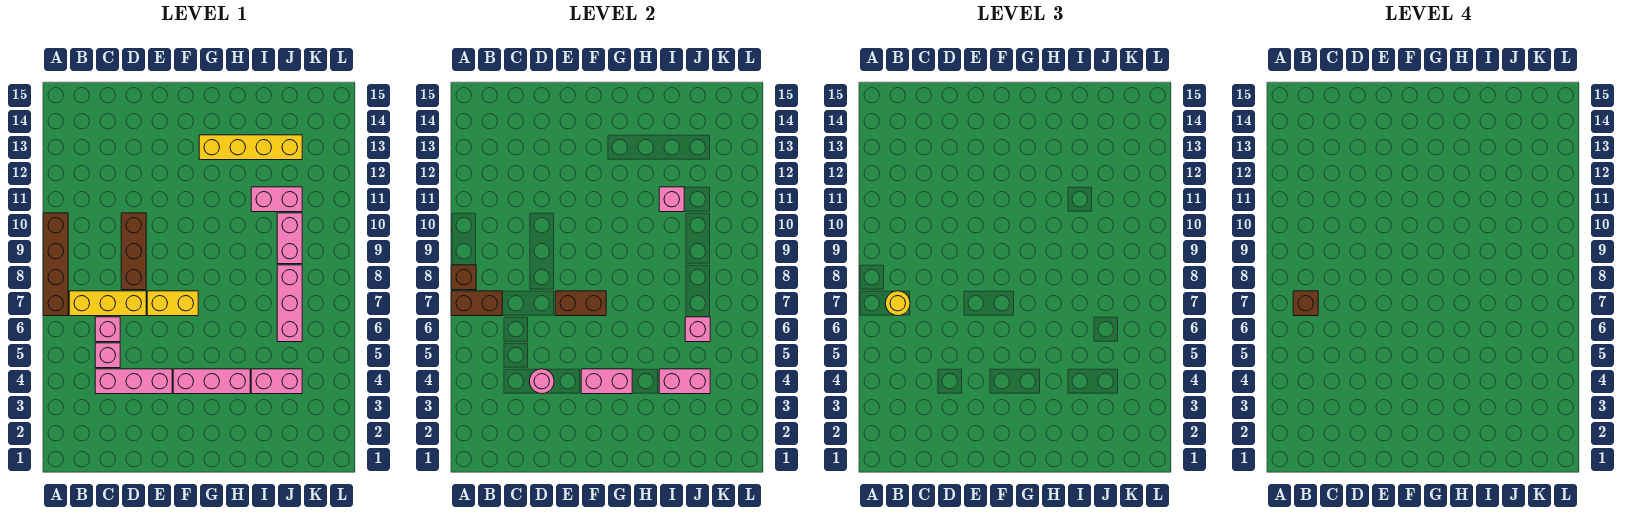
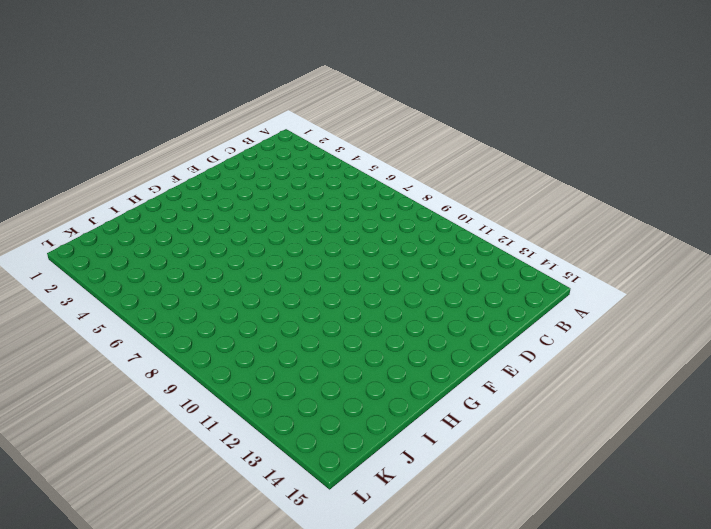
none -> brown 1x4 brick [43,213,68,316]
none -> yellow 1x3 brick [69,291,146,316]
none -> pink 1x3 brick [95,369,172,394]

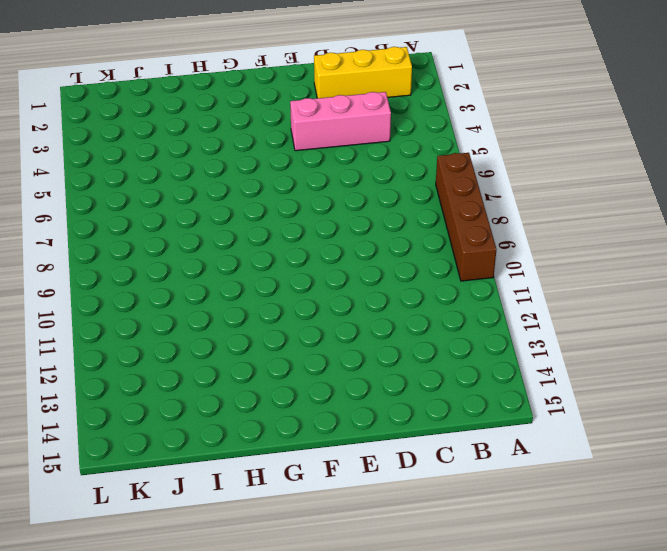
yellow 1x3 brick [314,47,412,98] -> yellow 1x3 brick moved to [69,291,146,316]
none -> pink 1x1 brick [95,343,120,368]
none -> pink 1x1 brick [95,317,120,342]
none -> brown 1x3 brick [121,213,146,290]

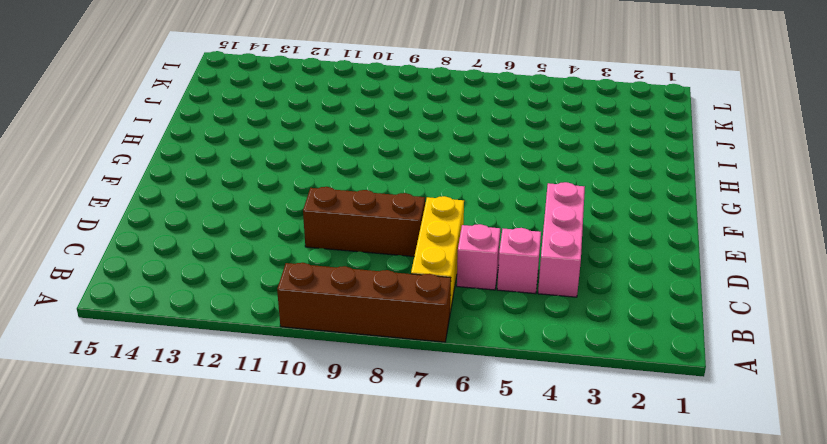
none -> yellow 1x2 brick [147,291,198,316]
none -> pink 1x3 brick [173,369,250,394]
none -> yellow 1x4 brick [199,135,302,160]

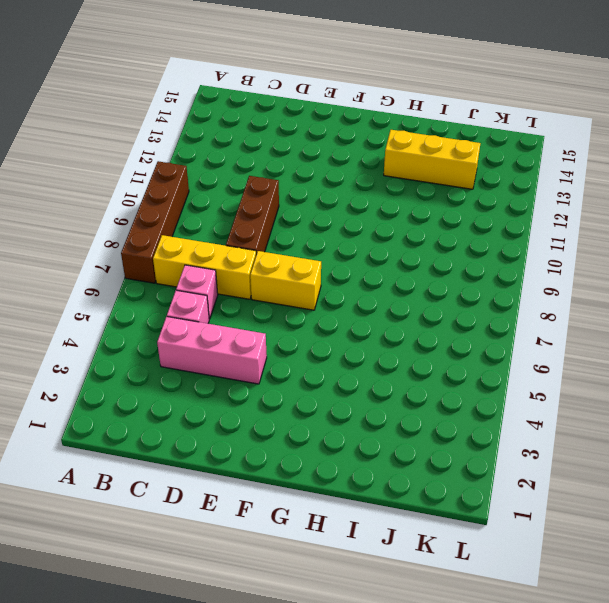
yellow 1x3 brick [384,130,481,189] -> yellow 1x4 brick [199,135,302,160]
none -> pink 1x3 brick [173,369,250,394]
none -> pink 1x2 brick [251,369,302,394]
none -> pink 1x2 brick [251,187,302,212]

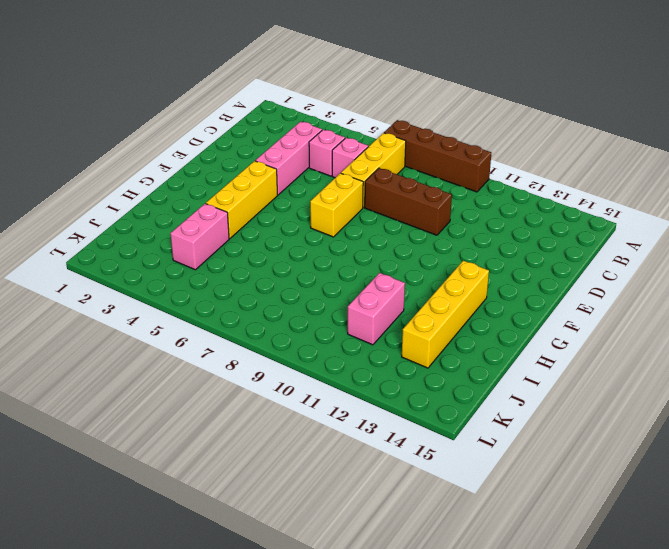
yellow 1x3 brick [206,161,277,239] -> pink 1x3 brick [173,369,250,394]
none -> pink 1x3 brick [277,265,302,342]
none -> pink 1x2 brick [277,213,302,264]
none -> brown 1x2 brick [451,291,502,316]

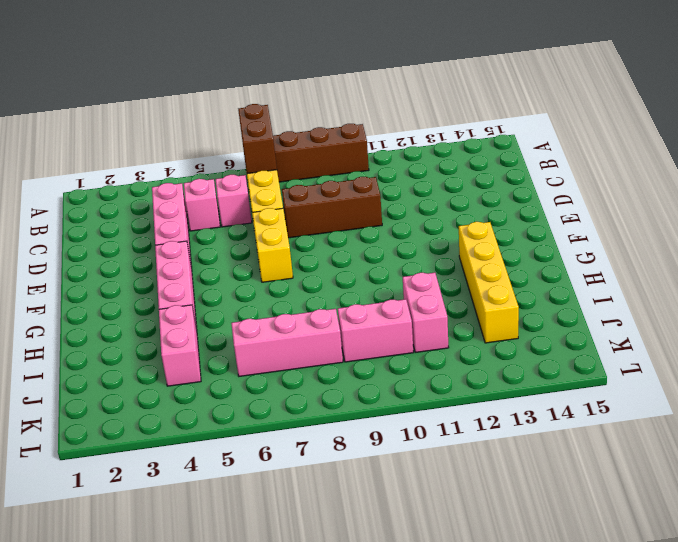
none -> brown 1x1 brick [451,265,476,290]
none -> pink 1x1 round brick [529,369,554,394]
none -> brown 1x2 brick [555,291,606,316]

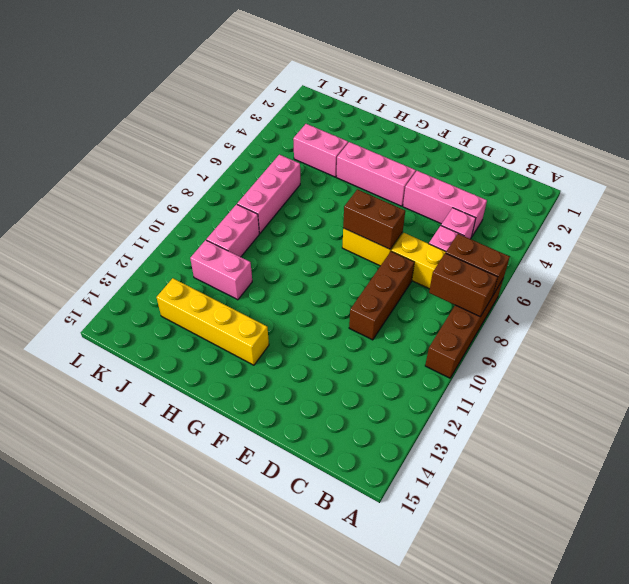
brown 1x2 brick [429,253,498,317] -> brown 1x1 brick [451,265,476,290]
none -> pink 1x1 round brick [529,369,554,394]
none -> pink 1x2 brick [581,369,632,394]
none -> pink 1x2 brick [659,369,710,394]

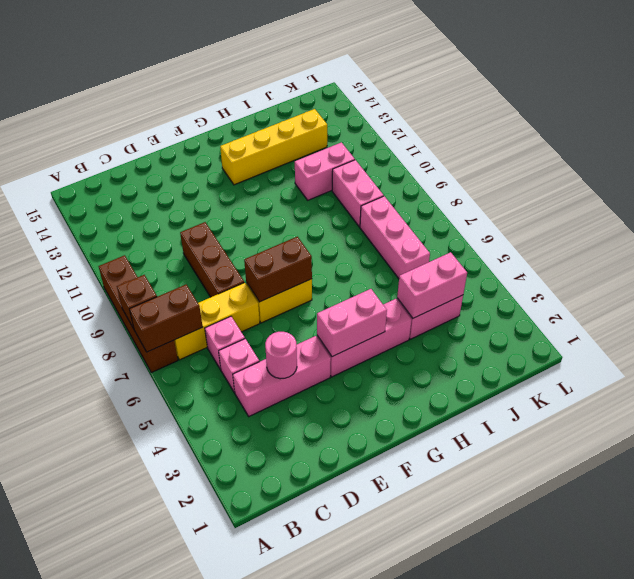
none -> pink 1x1 brick [659,187,684,212]
none -> pink 1x1 brick [685,317,710,342]
none -> yellow 1x1 round brick [885,291,910,316]

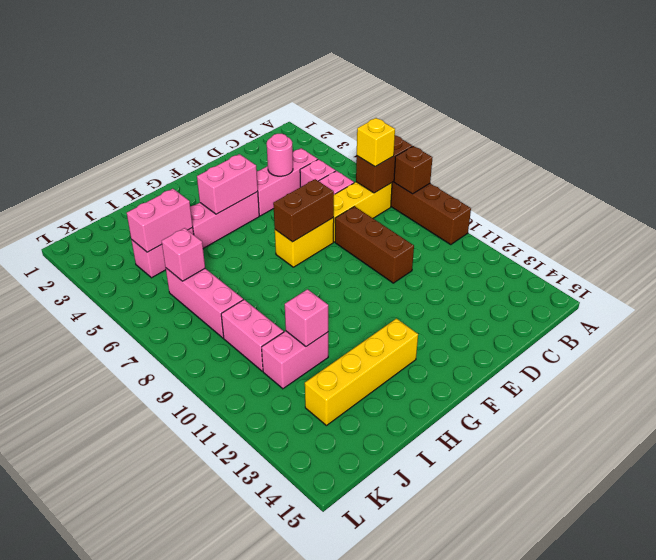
yellow 1x1 brick [357,118,395,167] -> yellow 1x1 round brick [885,291,910,316]
none -> brown 1x1 brick [1293,291,1318,316]

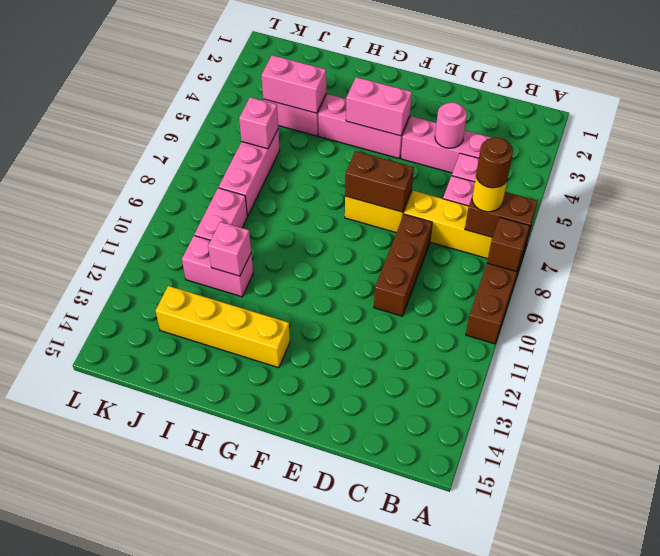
brown 1x1 round brick [476,138,513,188] -> brown 1x1 brick [1293,291,1318,316]

